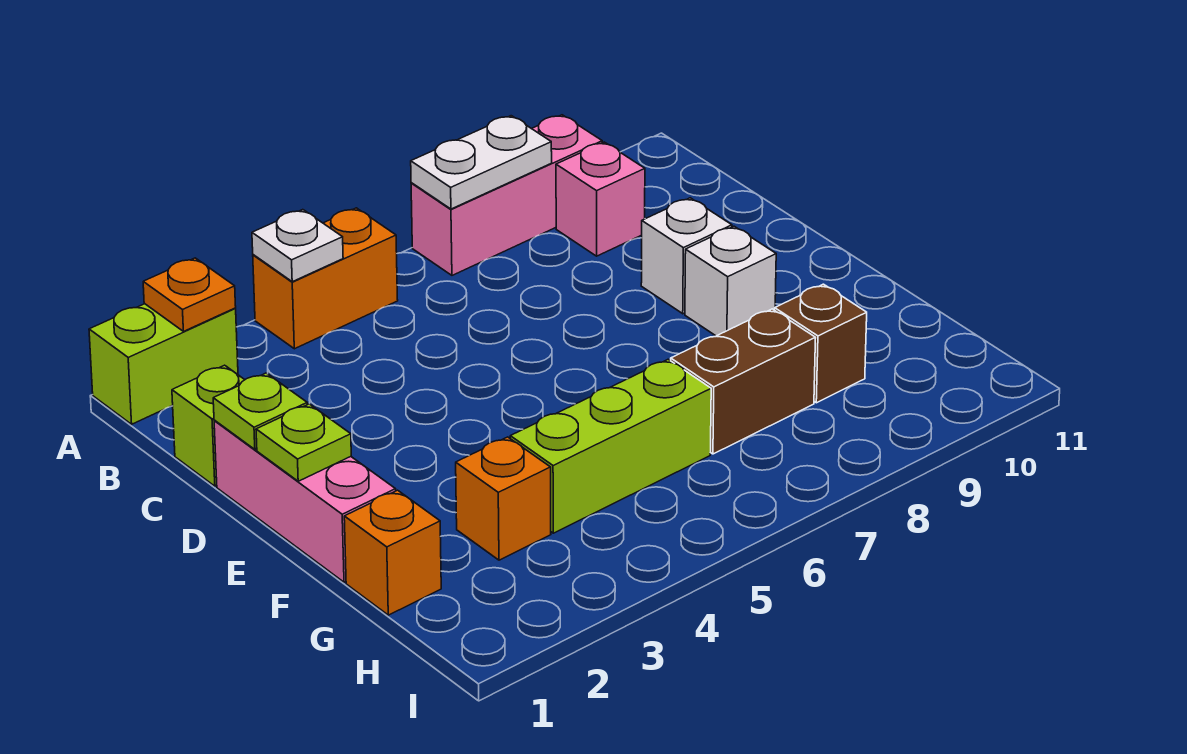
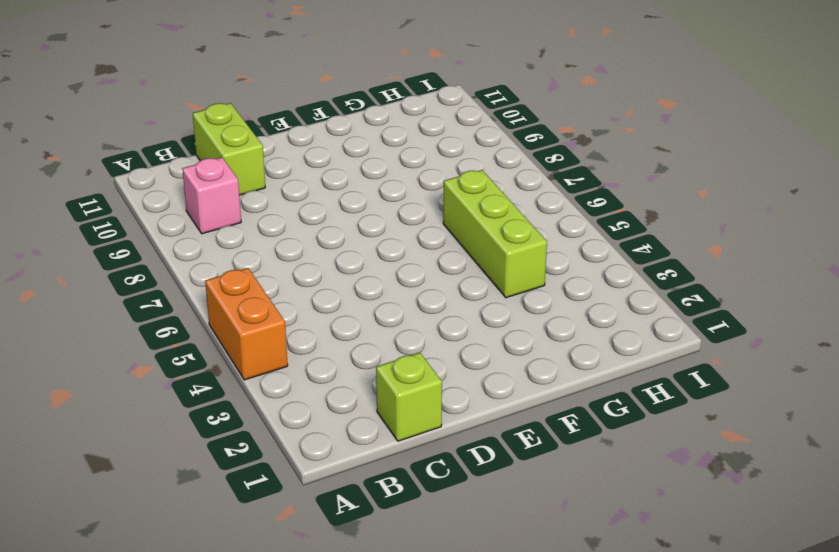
lime 1x2 brick [193,103,265,195] -> lime 1x2 brick moved to [89,304,238,424]
none -> pink 1x3 brick [411,115,602,275]
none -> pink 1x3 brick [214,421,396,582]
none -> white 1x1 brick [641,198,732,314]

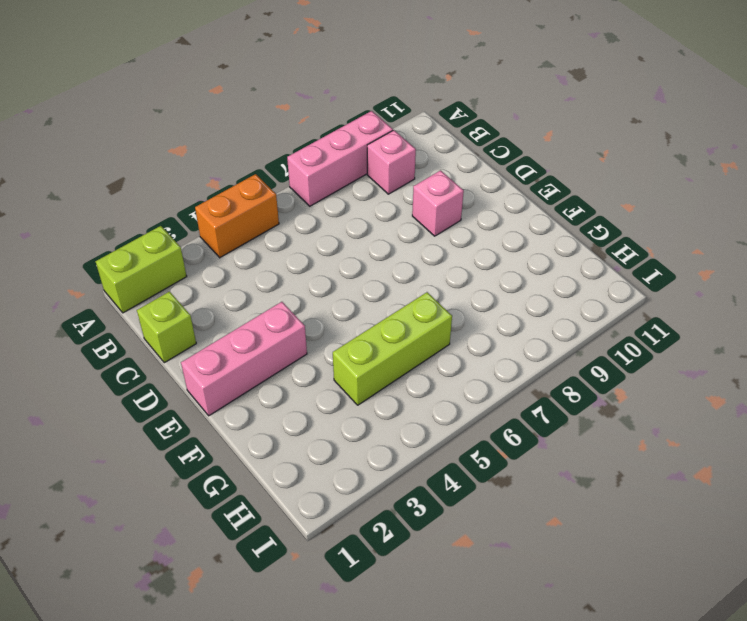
pink 1x1 brick [412,171,464,236] -> white 1x1 brick [641,198,732,314]
pink 1x3 brick [181,302,307,416] -> pink 1x3 brick turned to [214,421,396,582]
none -> white 1x1 brick [685,226,776,336]
none -> orange 1x1 brick [344,490,441,615]
none -> orange 1x1 brick [456,437,551,560]

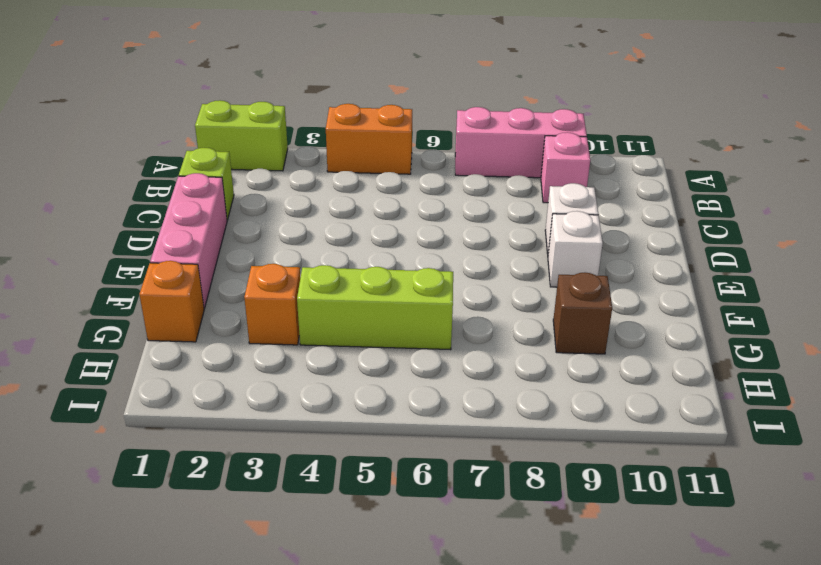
none -> brown 1x2 brick [671,309,815,454]
none -> orange 1x1 plate [143,258,236,331]
none -> white 1x1 plate [252,210,343,282]

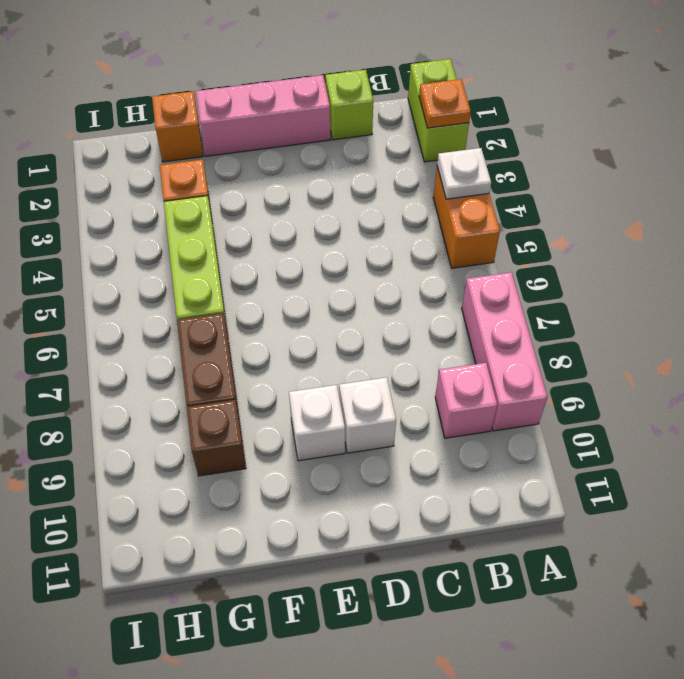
none -> white 1x2 plate [411,116,552,209]
none -> lime 1x1 plate [213,373,307,449]
none -> lime 1x1 plate [256,404,351,481]

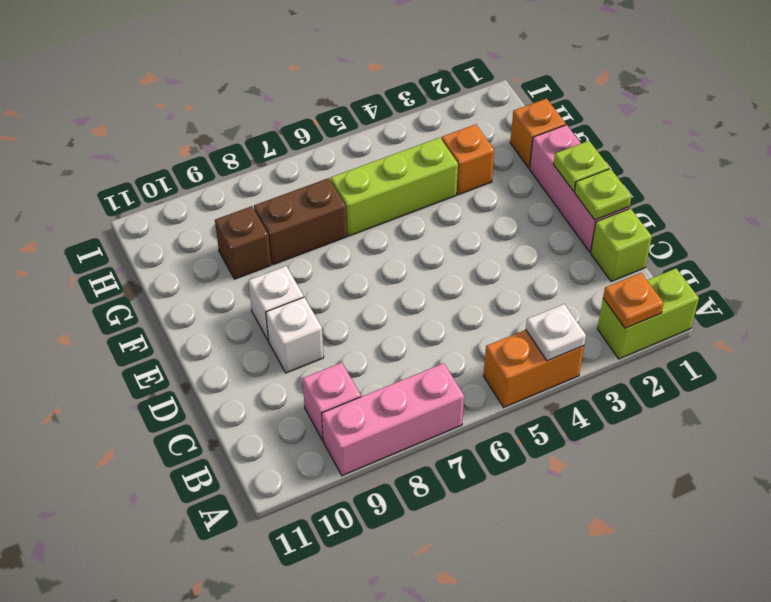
none -> white 1x2 plate [411,116,552,209]

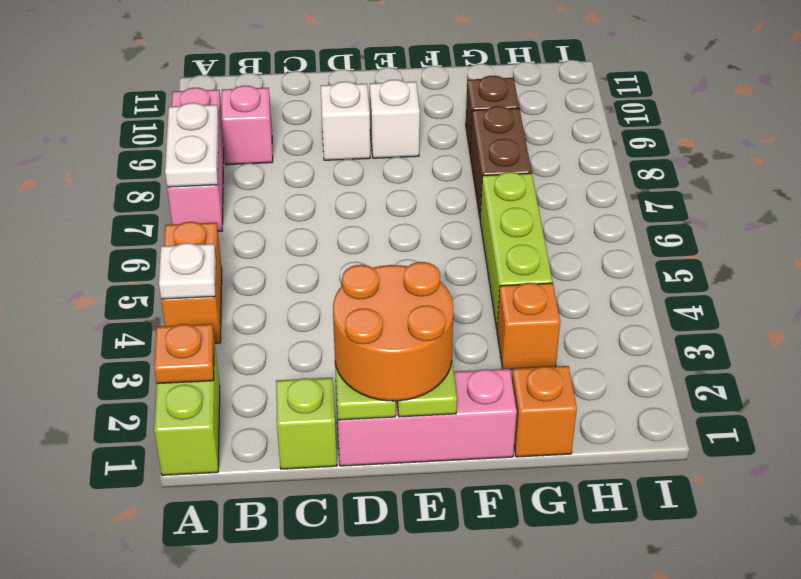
orange 2x2 round brick [333,262,453,401] -> none

